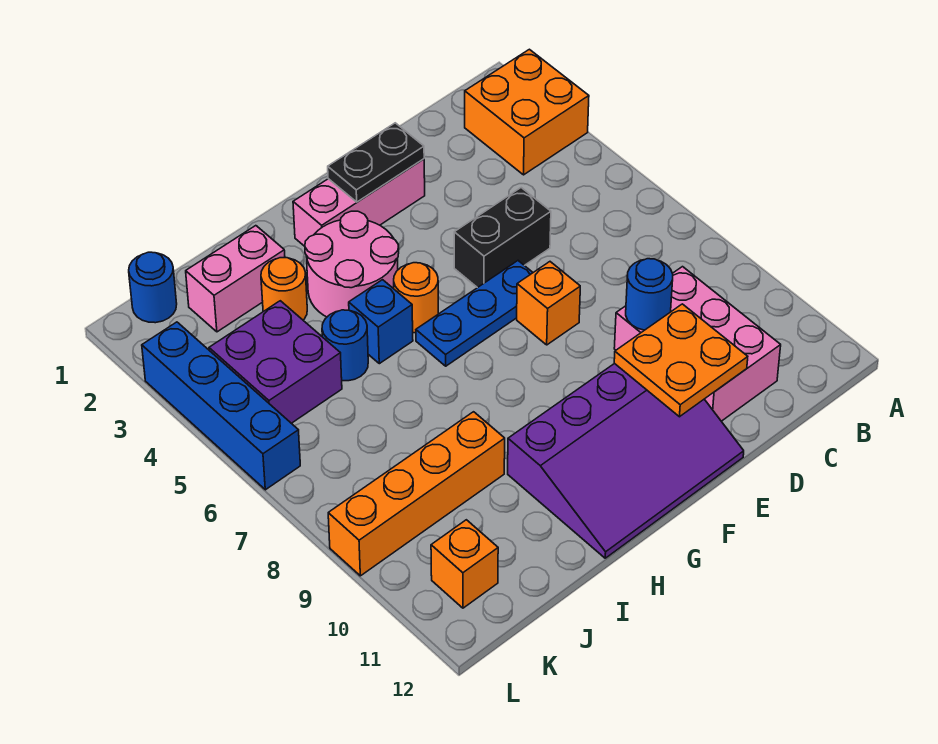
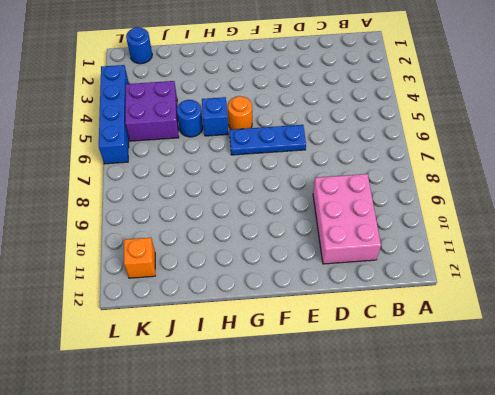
none -> orange 2x2 brick [465,49,589,175]
none -> black 1x2 brick [454,188,551,288]
none -> pink 1x3 brick [293,159,425,246]

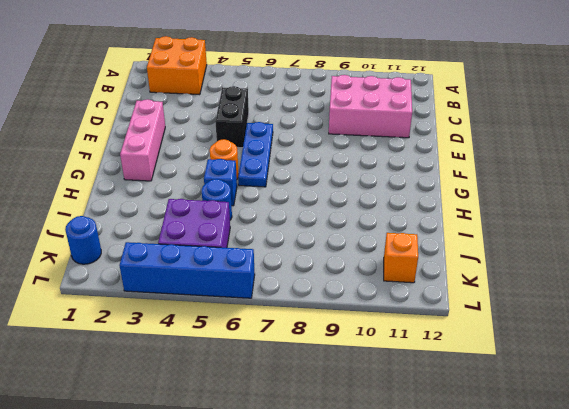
none -> orange 1x1 brick [517,262,580,345]
none -> purple 3x4 slope [508,363,744,558]
none -> pink 2x2 round brick [305,211,399,317]

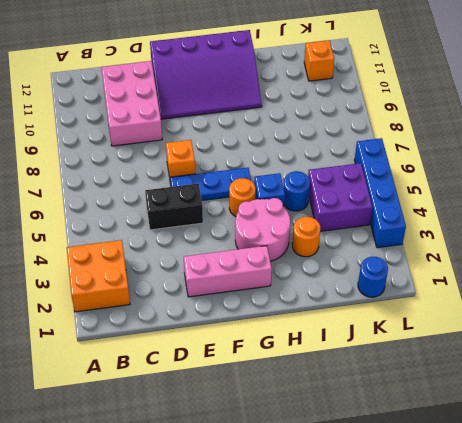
purple 3x4 slope [150,30,262,119] -> purple 3x4 slope turned to [508,363,744,558]
none -> pink 1x2 brick [186,226,285,332]
none -> orange 1x4 brick [328,412,505,576]
none -> blue 1x1 round brick [626,259,673,330]

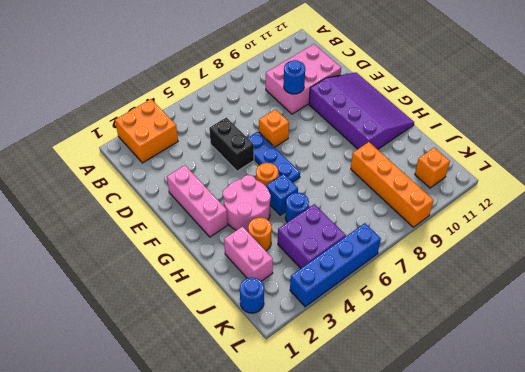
none -> orange 2x2 plate [614,304,748,417]
none -> black 1x2 plate [328,123,424,202]

